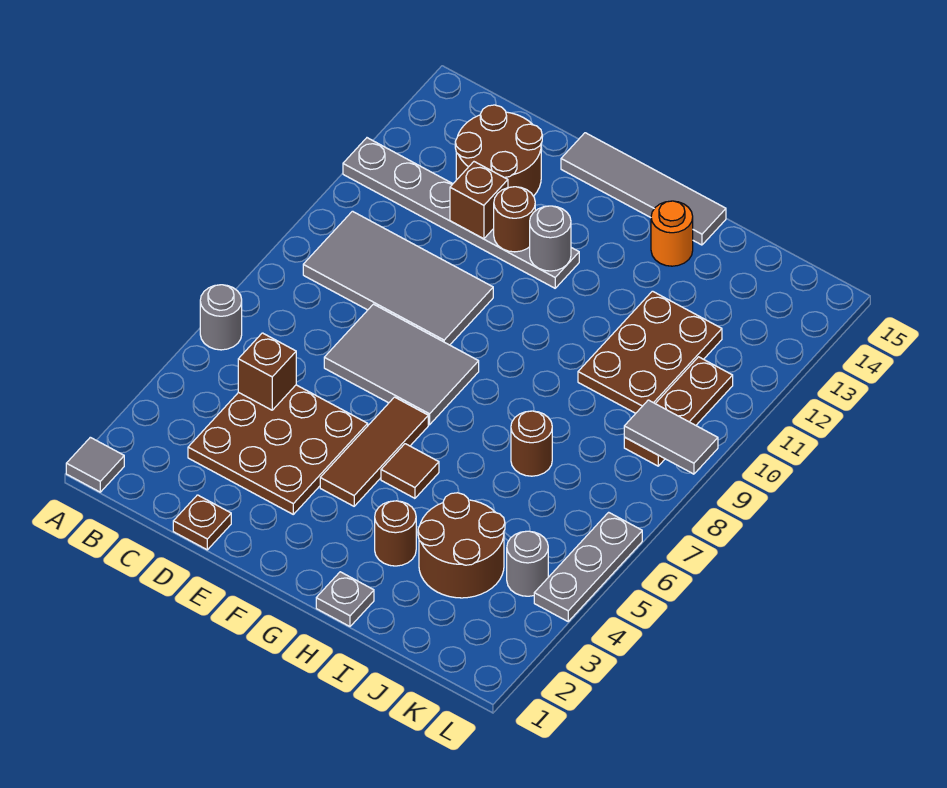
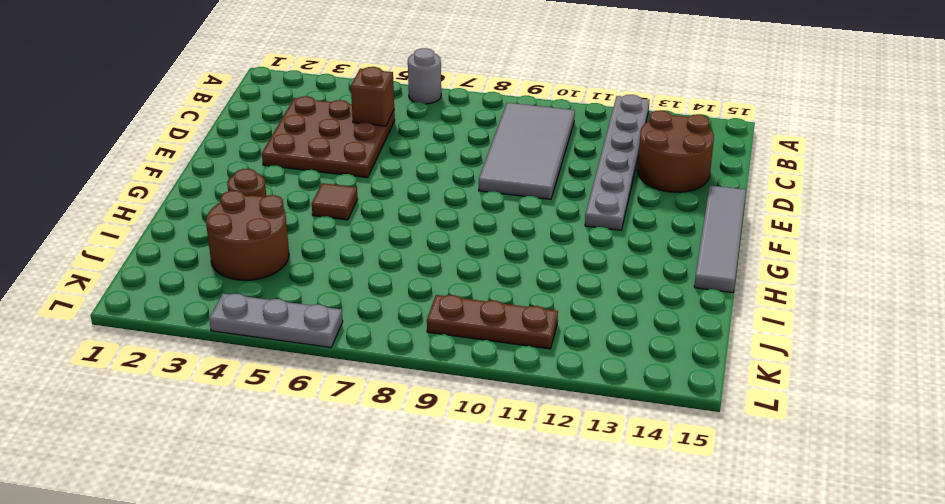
none -> grey 1x1 tile [66,437,124,492]
none -> brown 1x1 plate [173,495,231,550]
none -> grey 2x3 tile [324,304,479,425]

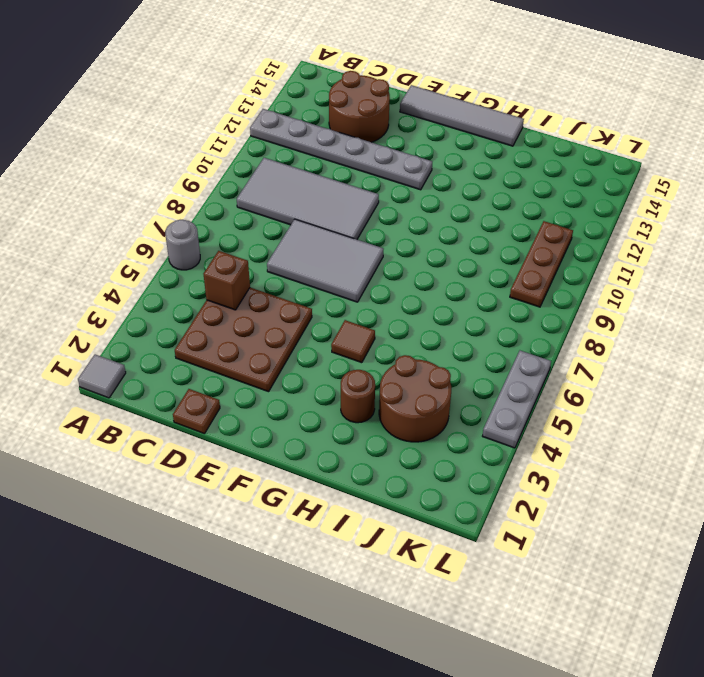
none -> brown 1x3 tile [320,397,428,506]
none -> grey 1x1 plate [316,572,374,626]
none -> orange 1x1 round brick [651,201,693,266]

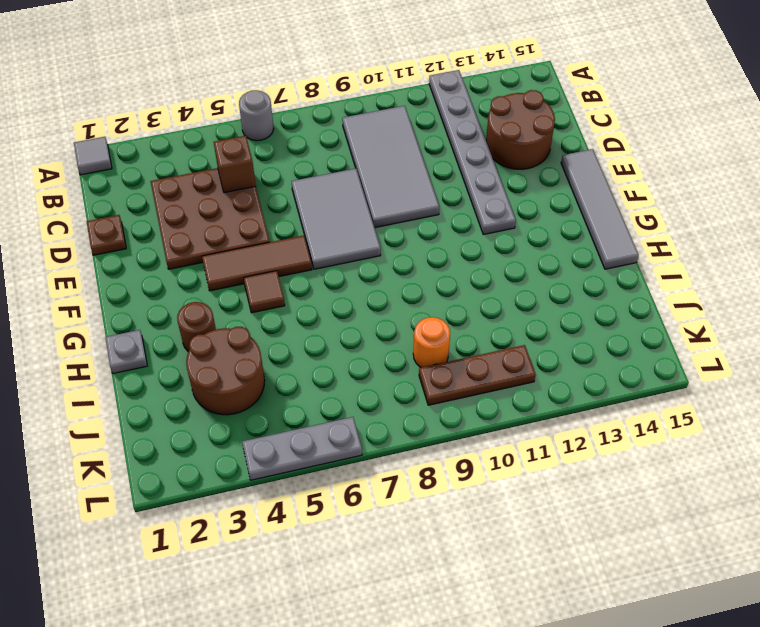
orange 1x1 round brick [413,317,450,367] -> orange 1x1 round brick moved to [651,201,693,266]
none -> brown 1x1 round brick [511,411,552,476]
none -> brown 2x3 plate [578,291,722,413]
none -> grey 1x1 round brick [507,531,548,596]

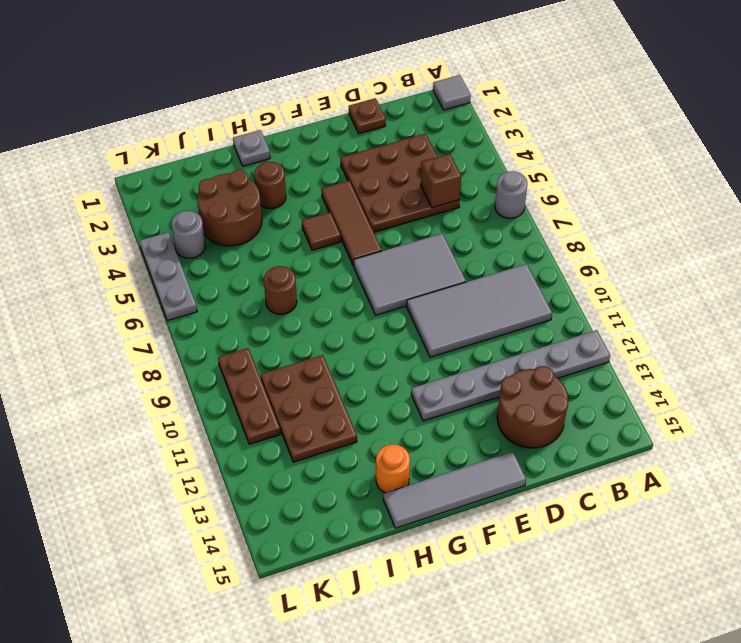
none -> brown 1x1 brick [450,162,508,239]
none -> brown 1x1 round brick [494,187,535,252]
none -> grey 1x1 round brick [530,206,571,271]

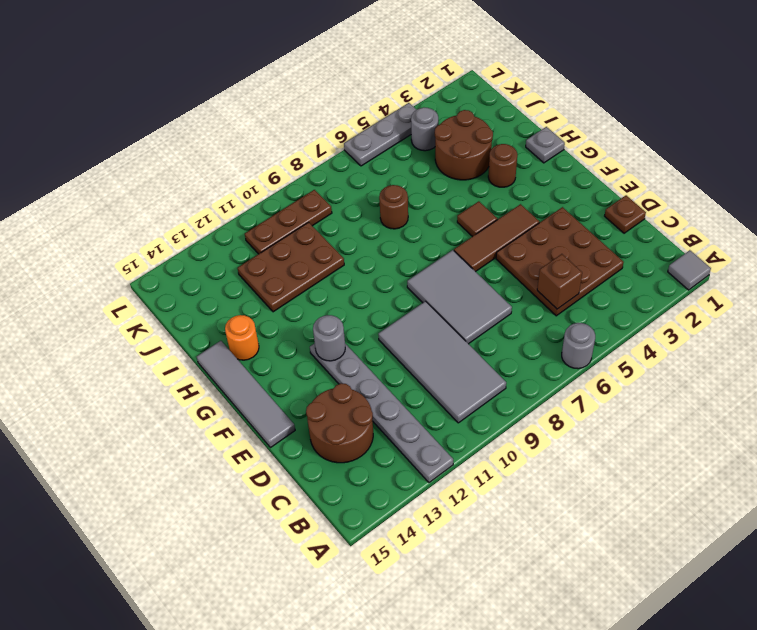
none -> brown 1x1 brick [450,162,508,239]
none -> brown 1x1 round brick [494,187,535,252]
none -> grey 1x2 tile [624,400,718,474]

